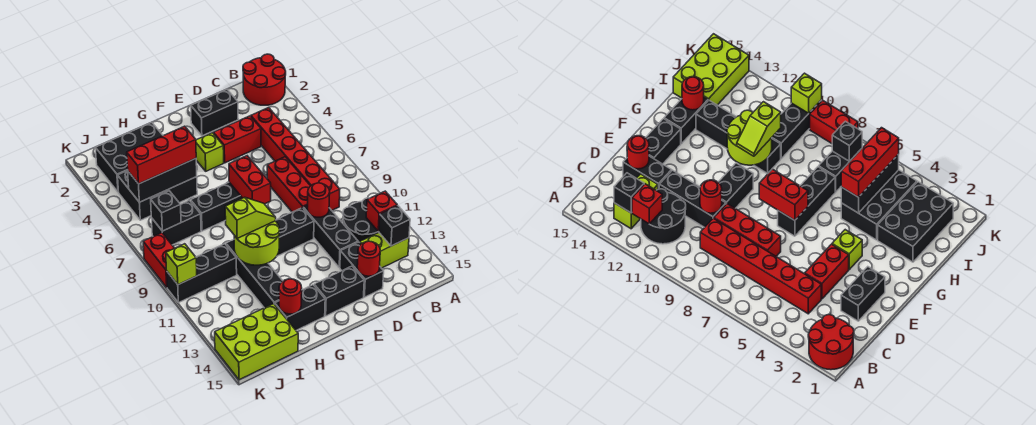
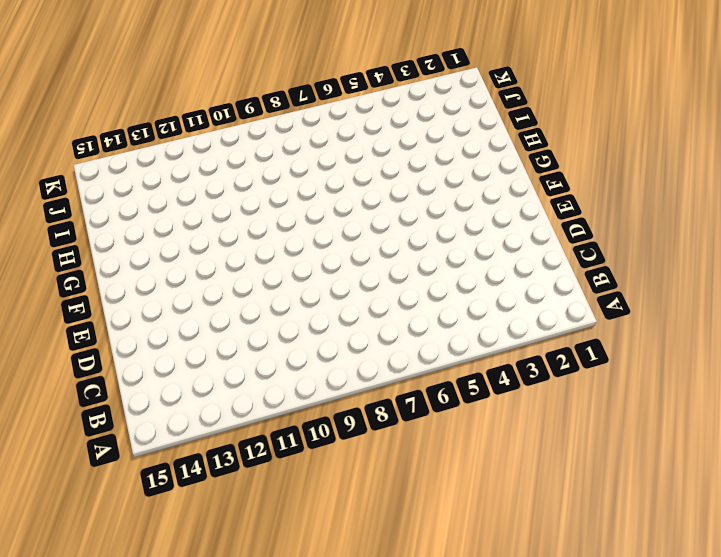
none -> red 2x2 round brick [243,54,286,105]
none -> black 2x2 round brick [343,198,379,243]
none -> lime 1x2 brick [360,233,409,268]
none -> red 1x6 brick [251,108,340,210]

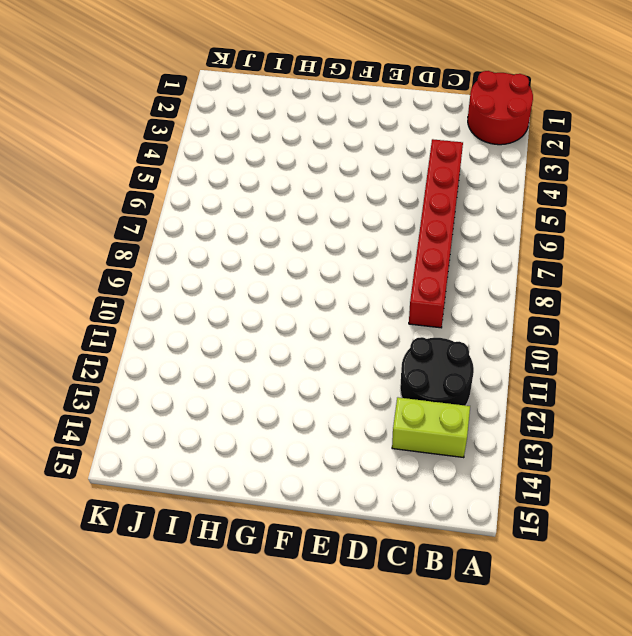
none -> black 1x2 brick [191,89,238,136]
none -> red 1x2 brick [213,116,261,163]
none -> red 1x3 brick [267,157,310,212]
none -> black 1x3 brick [303,205,358,267]

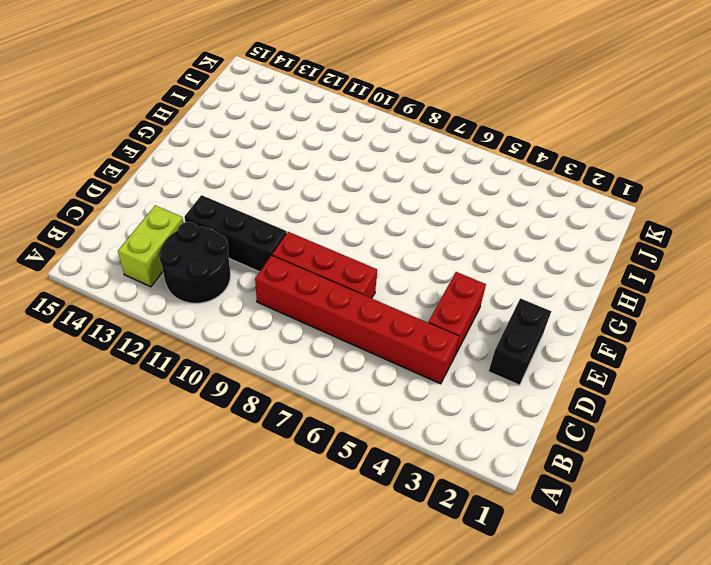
none -> red 2x2 round brick [243,54,286,105]
none -> black 1x2 brick [340,242,384,297]
none -> black 1x2 brick [276,208,314,256]
none -> black 1x2 brick [314,266,364,316]

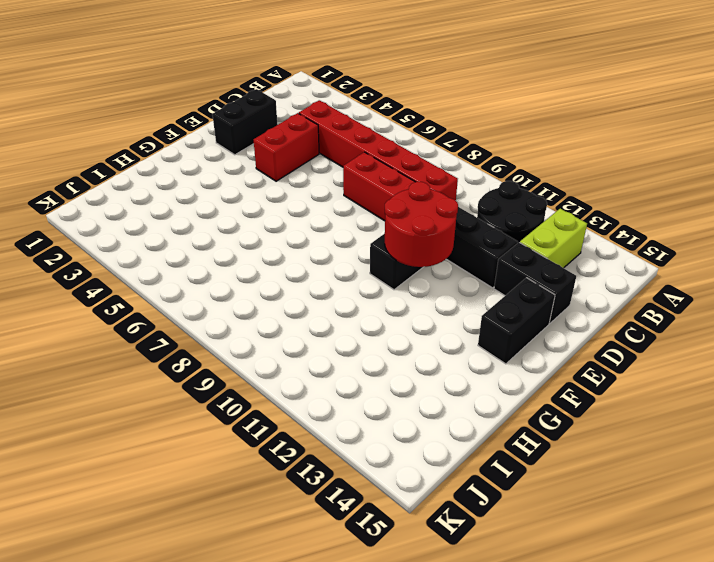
red 2x2 round brick [385,182,458,267] -> red 2x2 round brick moved to [243,54,286,105]
none -> lime 1x1 brick [196,133,224,171]
none -> black 1x3 brick [191,182,242,231]
none -> black 1x2 brick [275,285,325,330]
none -> black 2x3 brick [95,122,163,192]

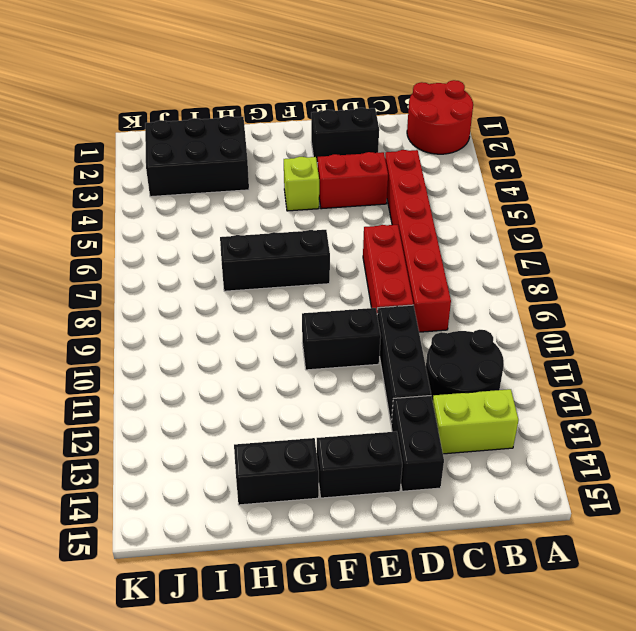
none -> black 2x3 brick [118,171,197,220]
none -> black 1x4 brick [226,240,282,308]
none -> black 1x2 brick [151,200,201,245]
none -> black 1x3 brick [167,244,237,303]

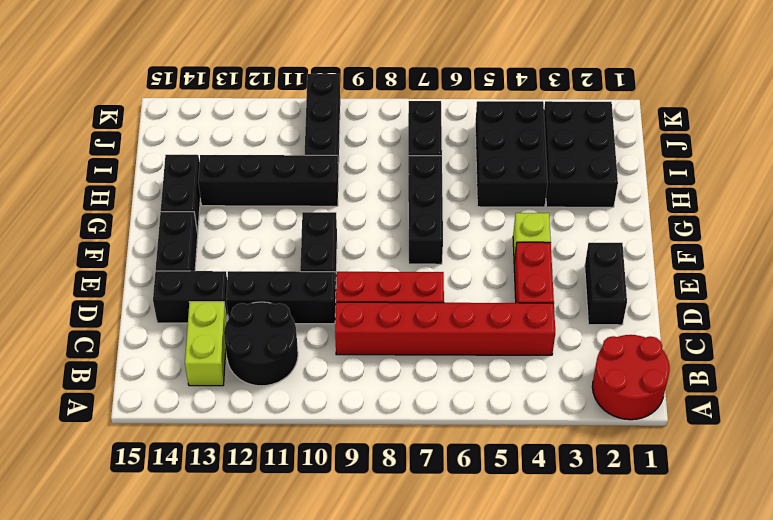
none -> lime 2x3 brick [215,304,298,380]
none -> red 1x2 brick [143,233,174,287]
none -> red 1x1 brick [366,191,397,231]
none -> black 1x1 brick [379,206,410,246]

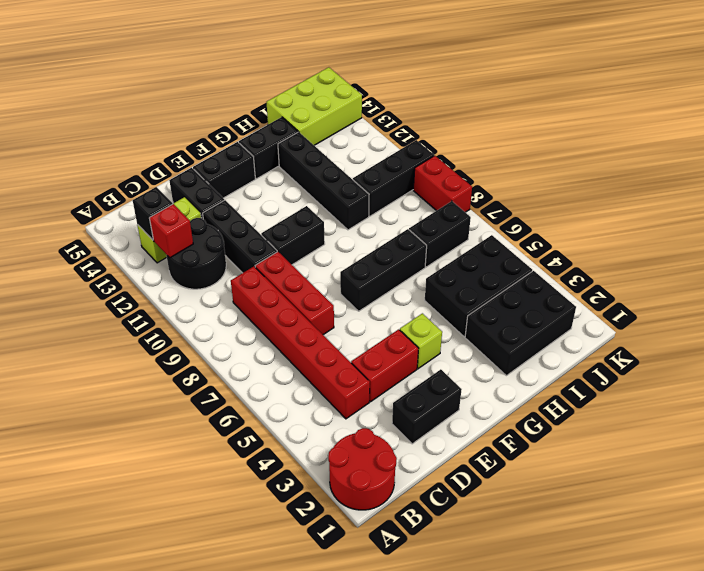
none -> red 1x1 round brick [307,183,330,217]
none -> red 1x1 round brick [357,241,380,276]
none -> red 1x2 brick [229,156,271,204]
none -> lime 2x2 round brick [234,221,280,265]

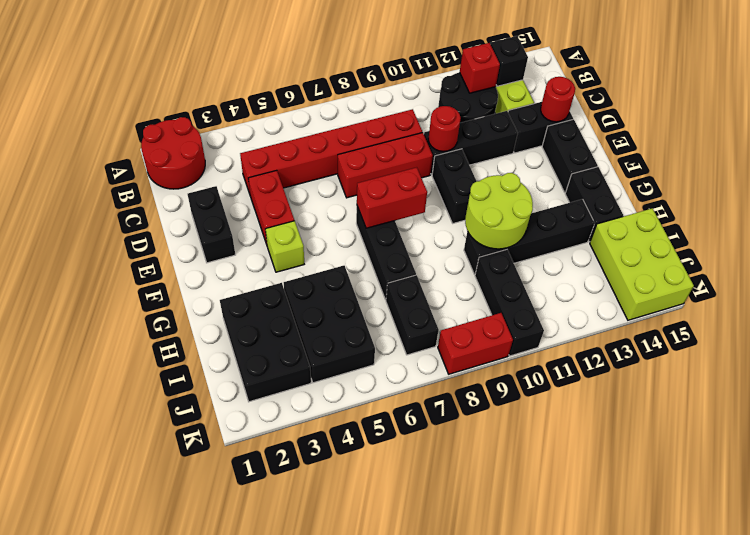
none -> black 1x3 brick [128,158,197,202]
none -> red 1x1 round brick [279,279,302,314]
none -> black 1x1 brick [151,191,181,231]
none -> lime 1x1 brick [166,244,197,285]

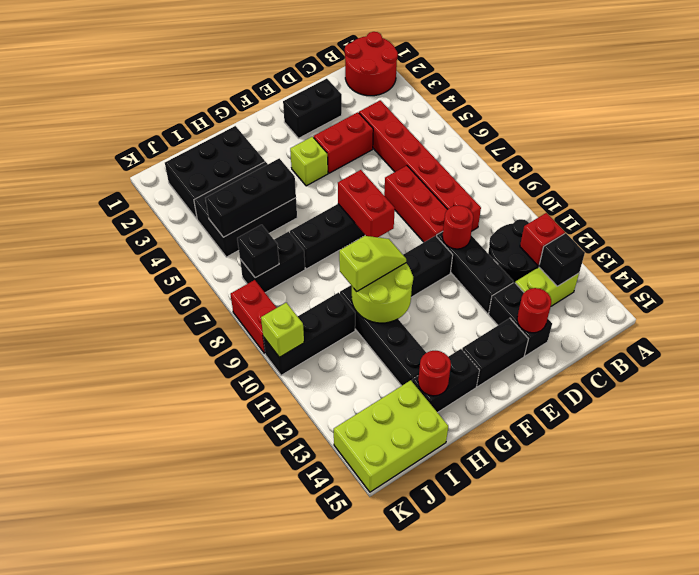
none -> red 1x3 brick [127,126,196,184]

